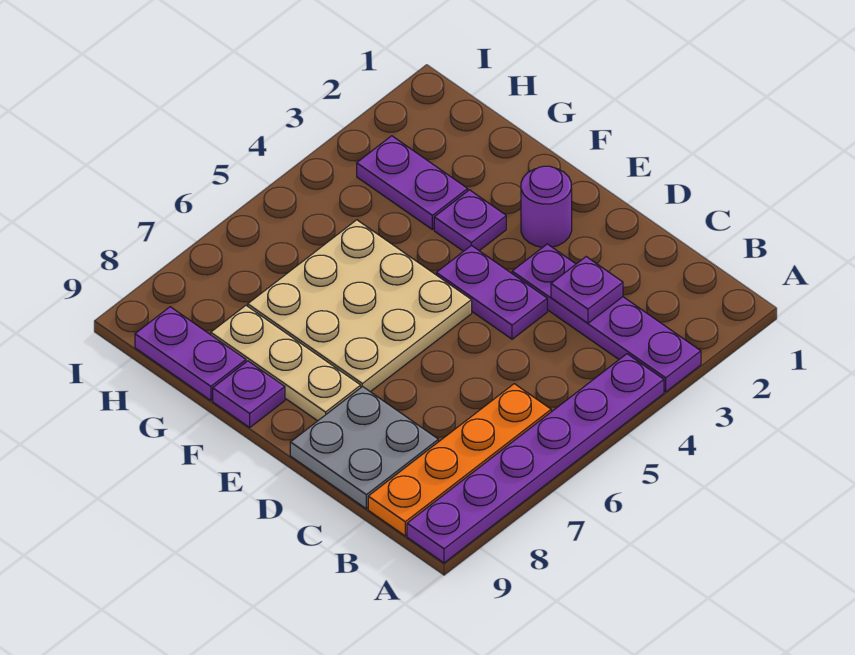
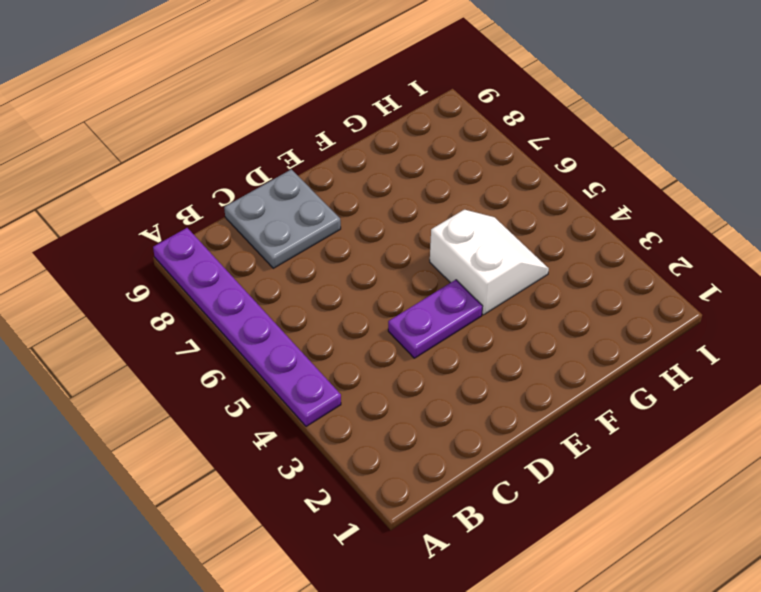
white 2x2 slope [430,210,549,315] -> tan 3x3 plate [248,220,472,392]
none -> purple 1x4 plate [512,244,701,392]
none -> orange 1x4 plate [368,384,551,536]
none -> purple 1x1 round brick [521,166,572,247]

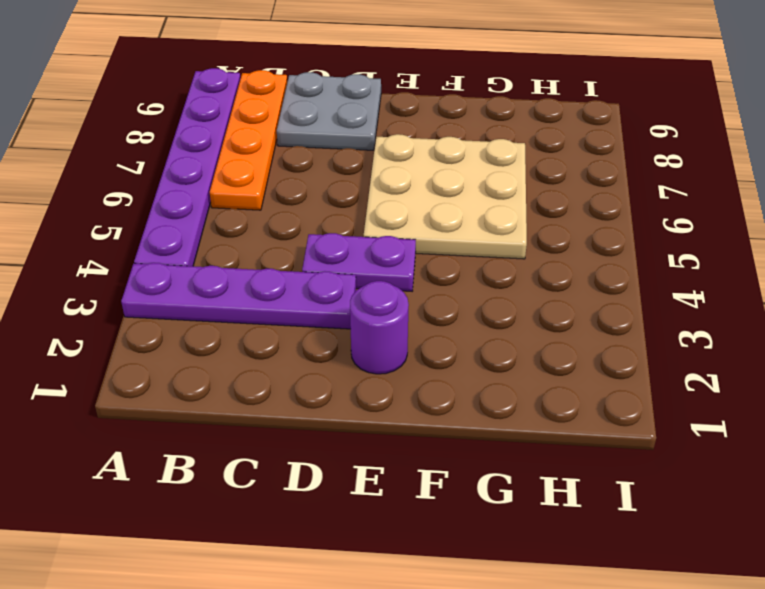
none -> tan 1x3 plate [211,306,361,421]
none -> purple 1x1 plate [434,190,506,251]
none -> purple 1x1 plate [213,361,285,427]

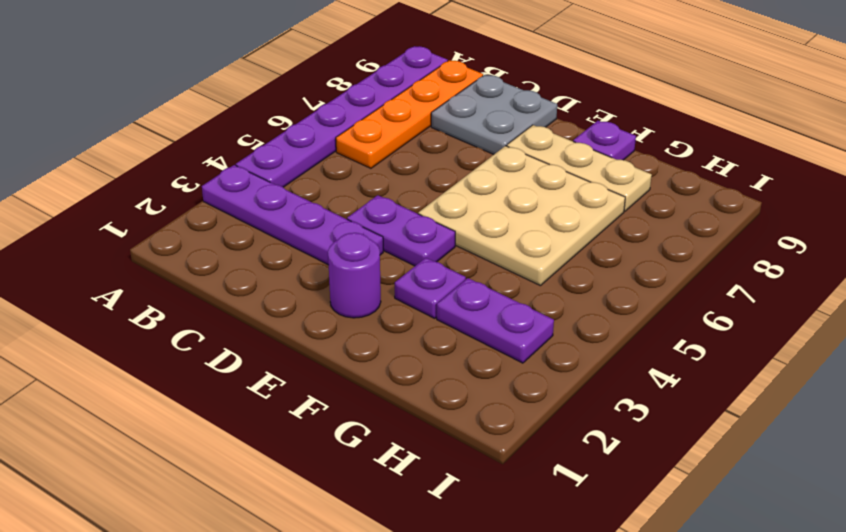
none -> purple 1x2 plate [135,307,246,400]
none -> purple 1x1 plate [551,257,623,323]

